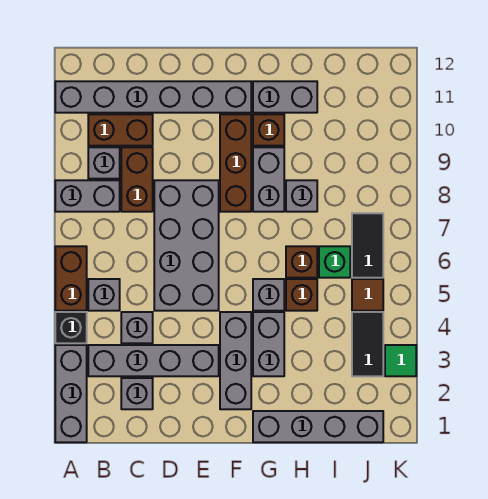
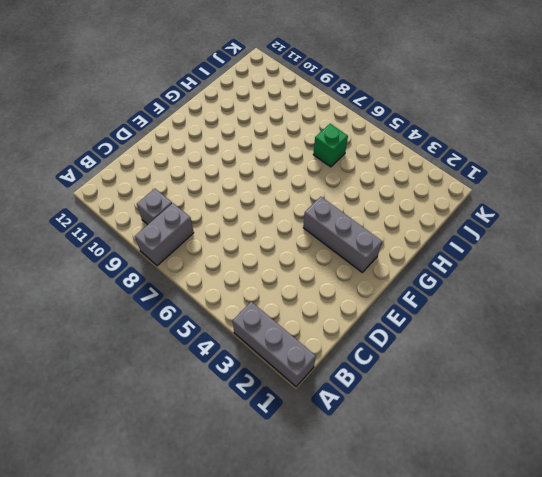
none -> black 1x1 brick [55,312,87,343]
none -> brown 1x2 brick [55,246,87,311]
none -> grey 1x6 brick [55,81,251,113]

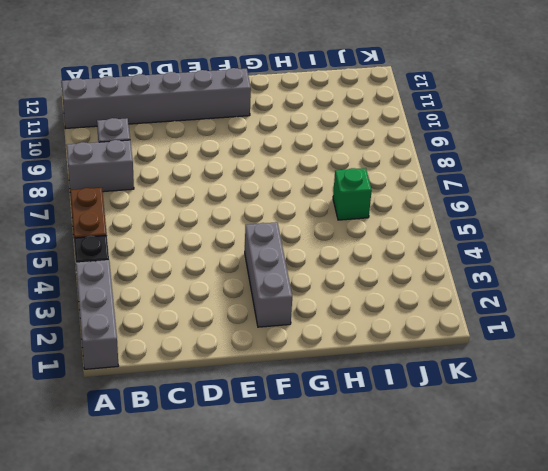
none -> grey 1x4 brick [88,345,219,376]
none -> grey 1x1 brick [88,279,120,311]
none -> brown 1x2 brick [88,114,153,146]

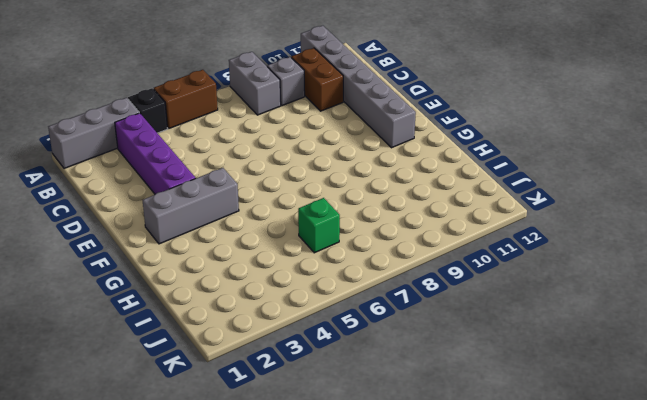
purple 1x4 brick [115,113,195,194] -> grey 1x4 brick [88,345,219,376]
none -> grey 1x1 brick [88,279,120,311]
none -> grey 1x1 brick [121,378,153,409]
none -> grey 1x1 brick [121,312,153,343]

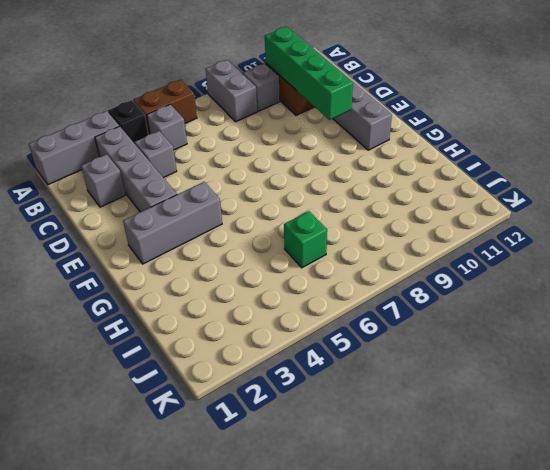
green 1x4 brick [265,27,353,120] -> none
none -> brown 1x2 brick [121,147,153,212]
none -> grey 2x4 brick [154,180,219,311]
none -> brown 1x3 brick [220,114,251,212]

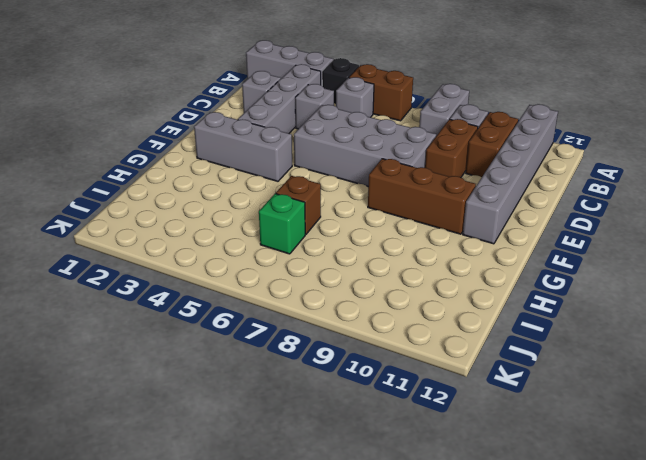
brown 1x2 brick [425,119,478,177] -> brown 1x2 brick turned to [121,147,153,212]
none -> grey 1x4 brick [253,411,383,442]
none -> grey 1x2 brick [253,312,284,376]
none -> grey 1x1 brick [253,279,284,311]

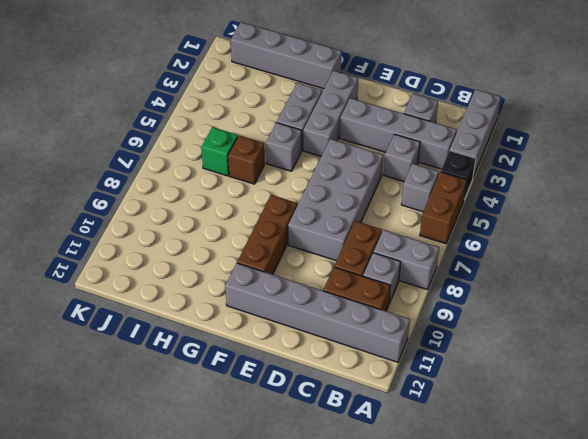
none -> grey 1x2 brick [253,147,284,212]
none -> brown 1x1 brick [253,114,284,146]
none -> grey 1x2 brick [253,81,317,113]

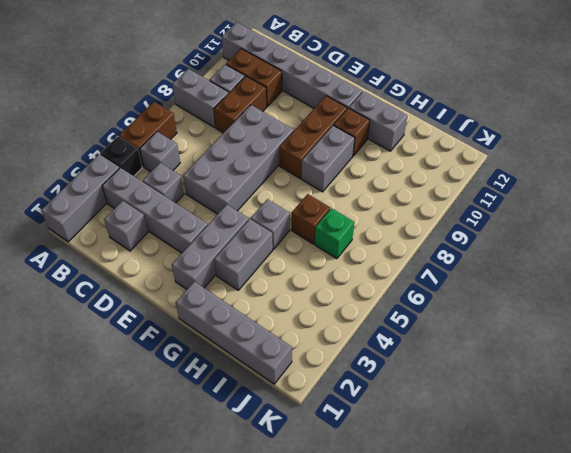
none -> brown 1x1 brick [286,279,317,311]
none -> grey 1x1 brick [286,180,317,212]
none -> black 1x2 tile [352,312,383,376]

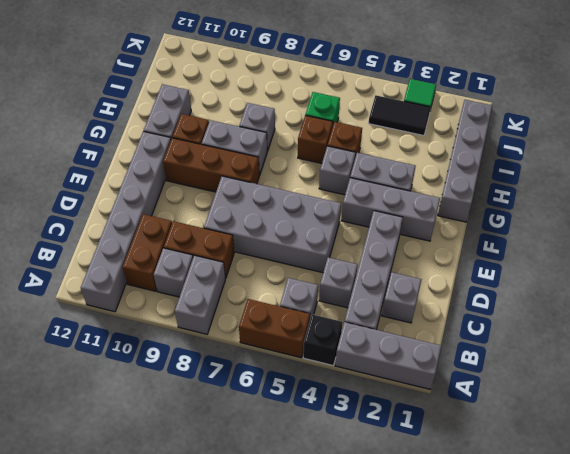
none -> brown 1x1 tile [352,279,383,311]
none -> black 1x2 tile [352,213,383,278]

